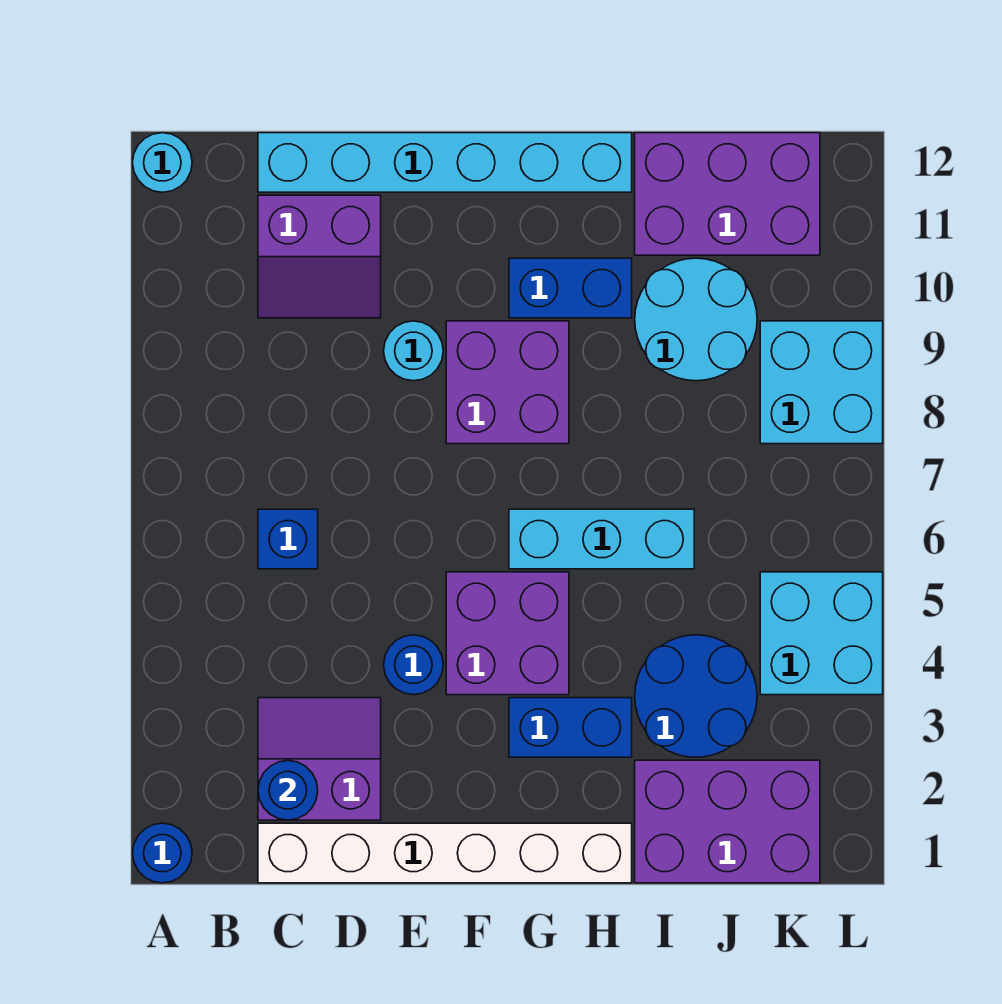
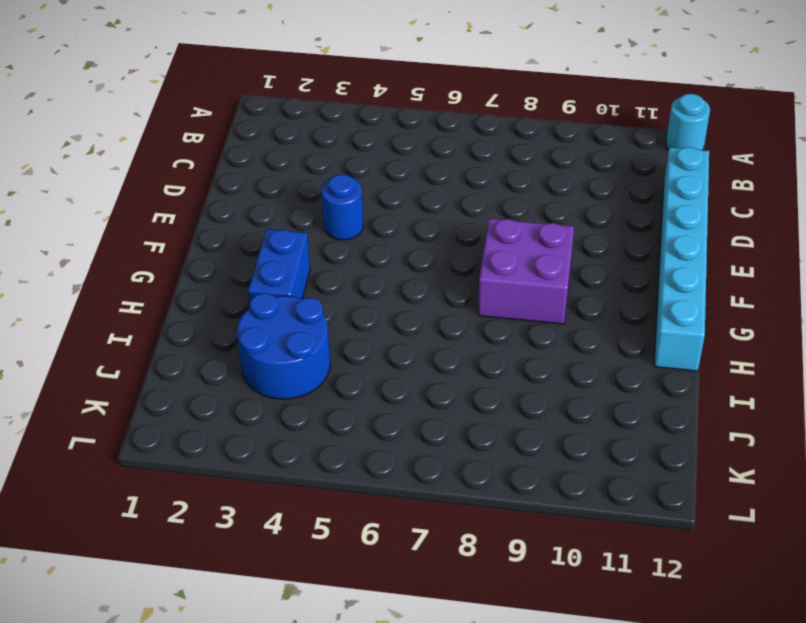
none -> blue 1x1 round brick [133,823,192,883]
none -> white 1x6 brick [258,823,632,883]
none -> purple 2x2 slope [258,698,381,820]

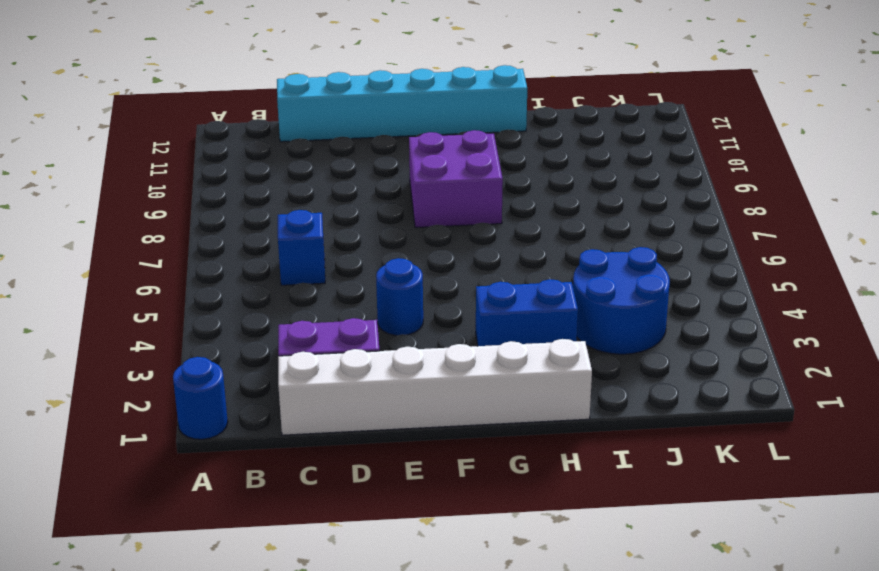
none -> cyan 1x1 round brick [133,133,192,192]
none -> purple 2x2 slope [258,195,381,318]
none -> cyan 1x1 round brick [384,321,443,381]

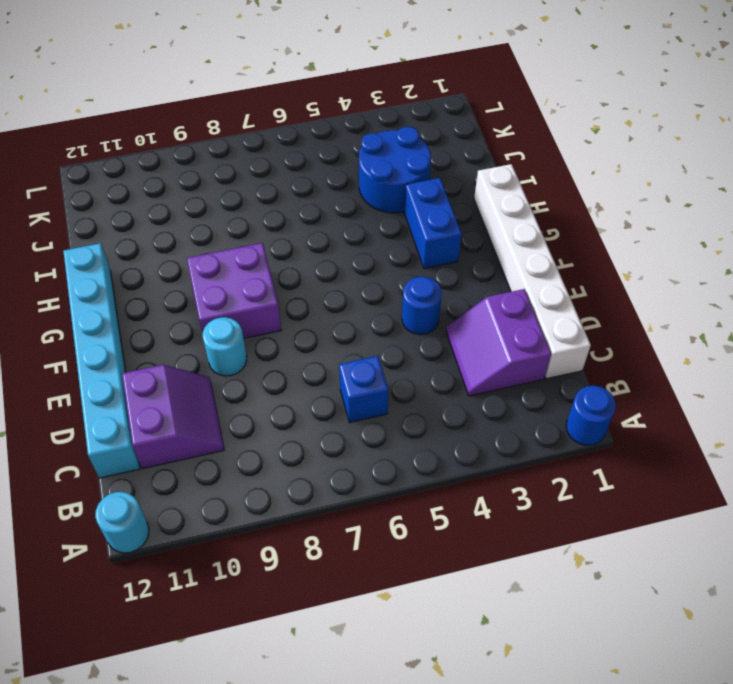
none -> purple 2x2 brick [446,572,569,695]
none -> cyan 1x3 brick [509,509,694,569]
none -> blue 1x2 brick [509,258,632,318]

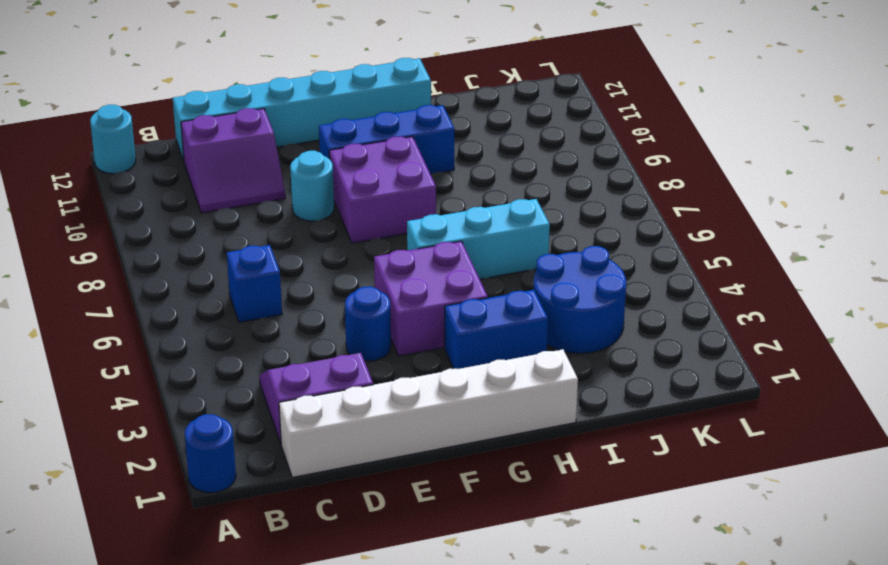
blue 1x3 brick [319,105,454,174] -> blue 1x2 brick [509,258,632,318]
none -> purple 2x3 brick [635,760,820,883]
none -> cyan 2x2 round brick [635,258,757,381]
none -> purple 2x3 brick [635,133,820,255]

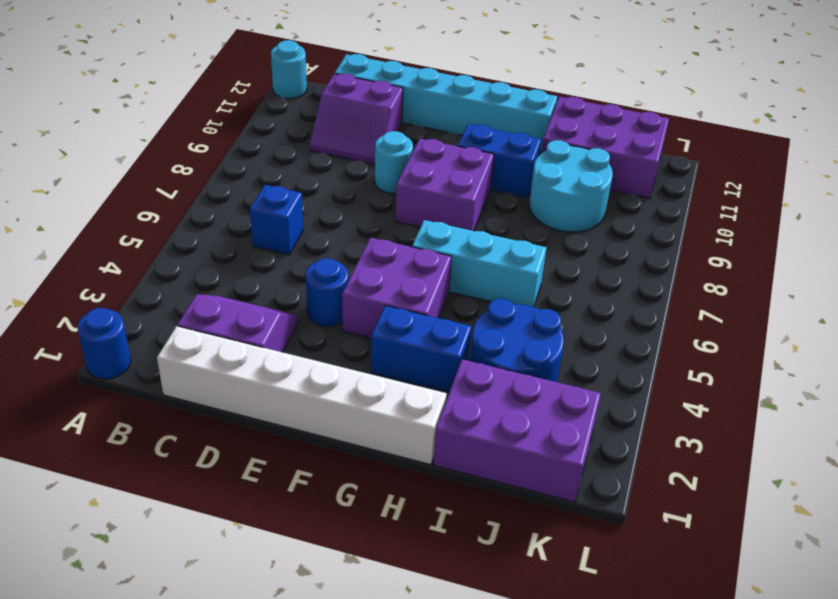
none -> cyan 2x2 brick [760,572,883,695]
none -> cyan 2x2 brick [760,321,883,444]
none -> blue 1x1 round brick [258,761,318,820]

